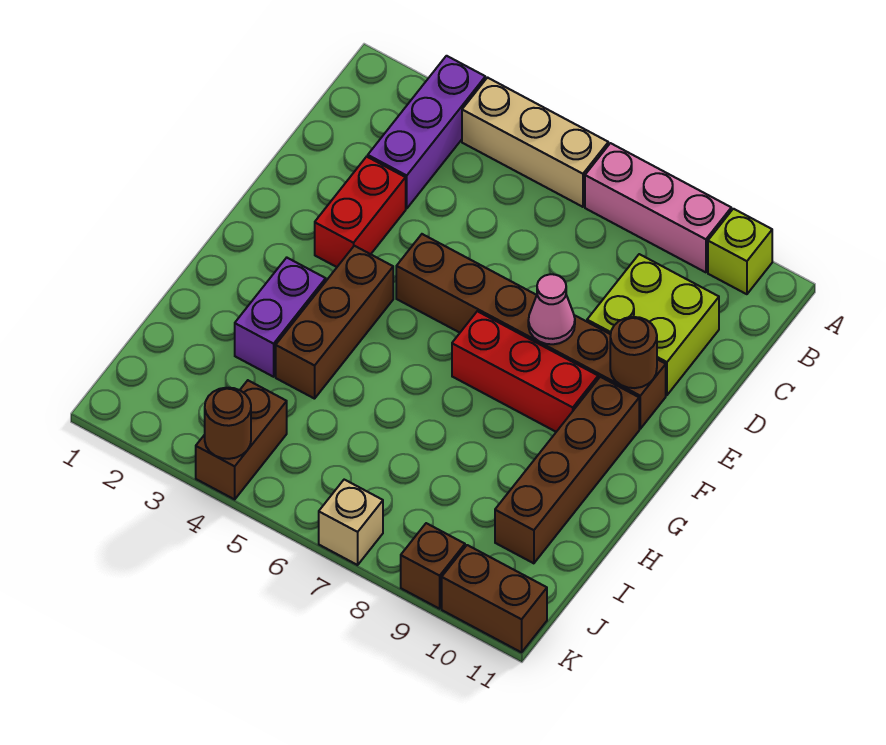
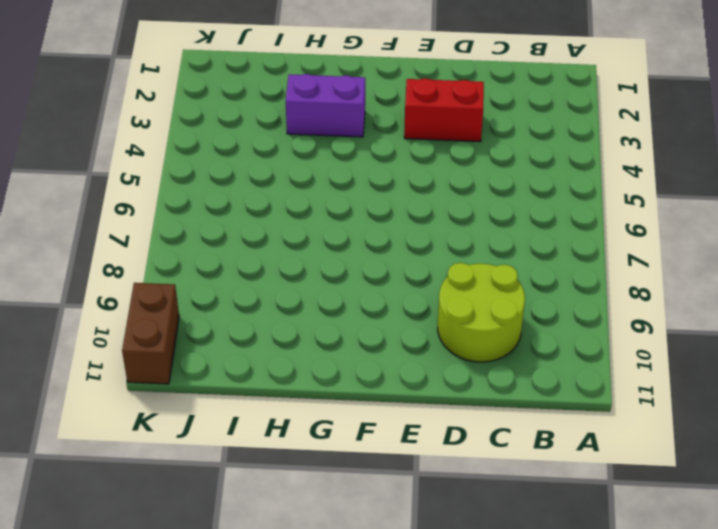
lime 2x2 round brick [438,263,525,362] -> lime 2x2 brick [587,254,719,395]
none -> purple 1x3 brick [368,56,485,208]
none -> tan 1x3 brick [462,78,608,207]
none -> pink 1x3 brick [585,143,731,272]

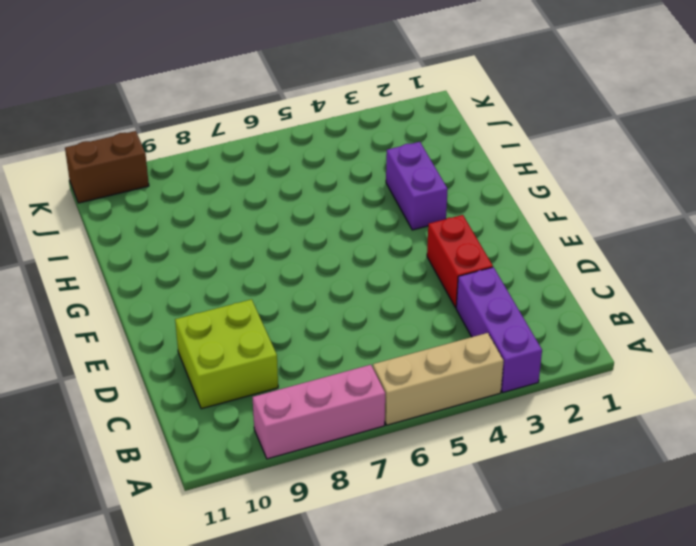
none -> lime 1x1 brick [708,209,772,294]
none -> brown 1x6 brick [396,234,666,429]
none -> brown 1x3 brick [276,246,393,399]

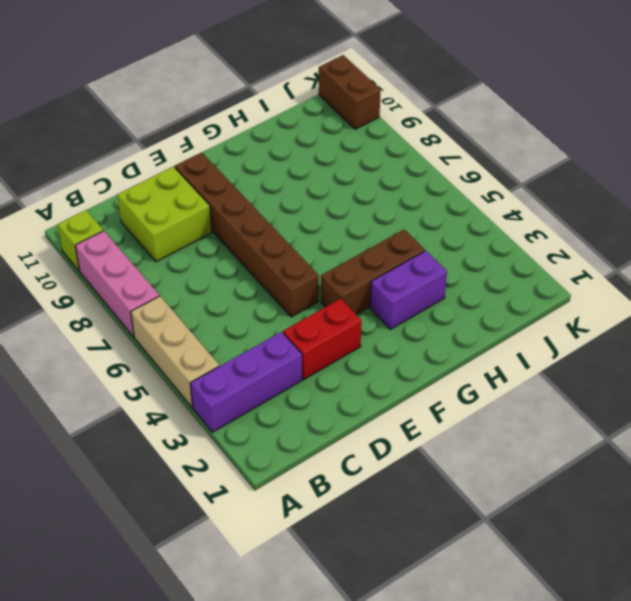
none -> red 1x3 brick [452,311,598,432]
none -> brown 1x4 brick [495,377,639,563]
none -> brown 1x2 brick [196,380,287,499]

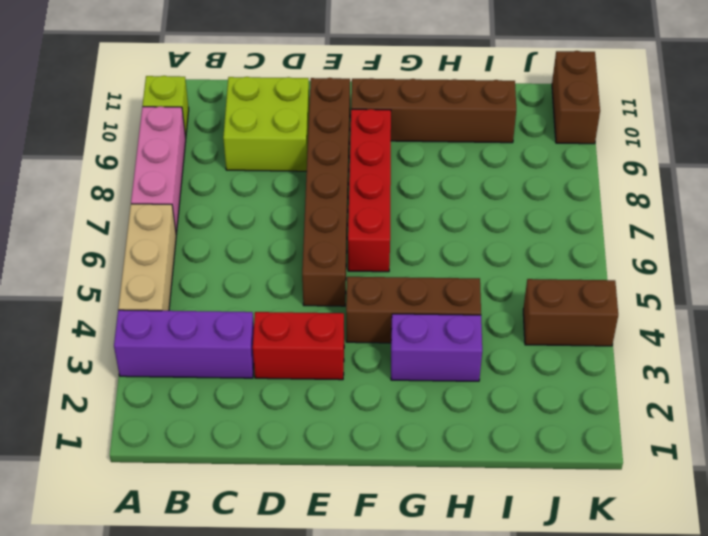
red 1x4 brick [348,109,391,272] -> red 1x3 brick [452,311,598,432]
none -> tan 1x1 brick [319,480,383,565]
none -> brown 1x1 brick [401,523,465,609]
none -> pink 1x1 cone [528,274,575,344]

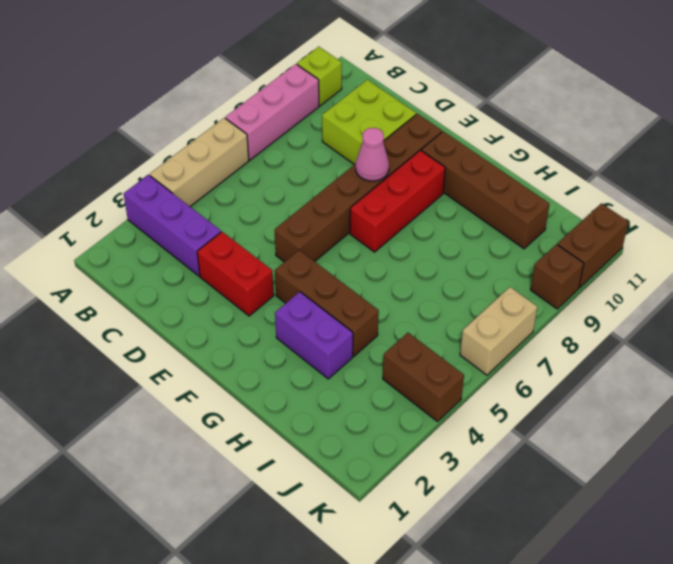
tan 1x2 brick [460,287,537,375] -> tan 1x1 brick [319,480,383,565]
none -> brown 1x1 round brick [610,317,657,388]
none -> brown 1x1 round brick [205,388,251,459]

